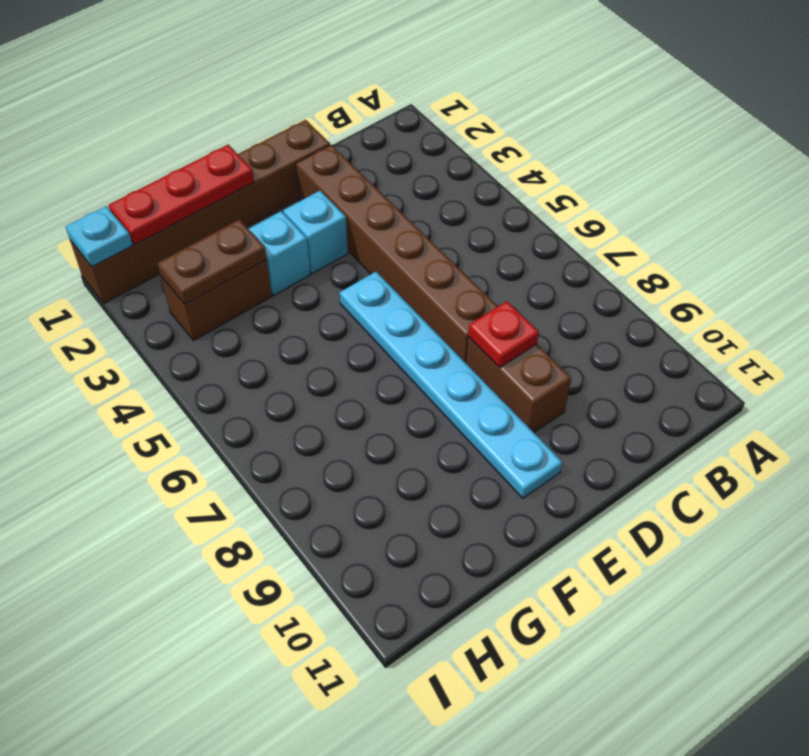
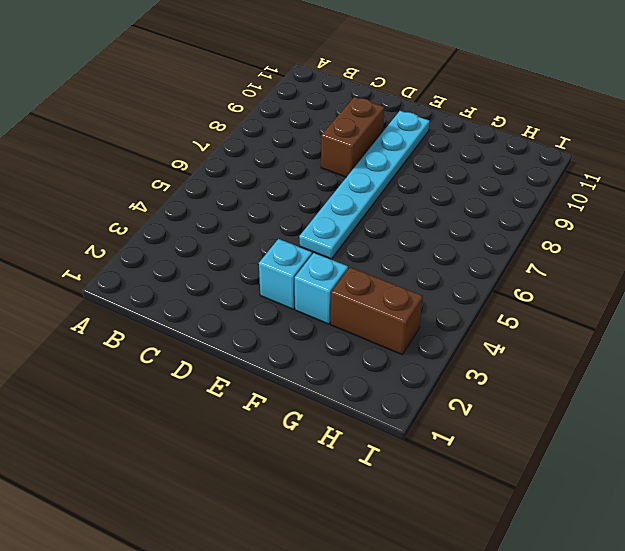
none -> brown 1x6 brick [70,120,330,303]
none -> brown 1x6 brick [296,145,498,364]

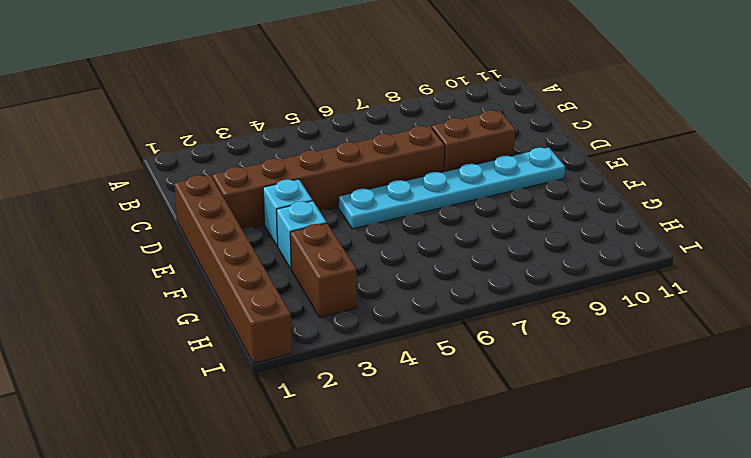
none -> red 1x1 plate [469,301,539,368]
none -> red 1x3 plate [108,145,254,244]

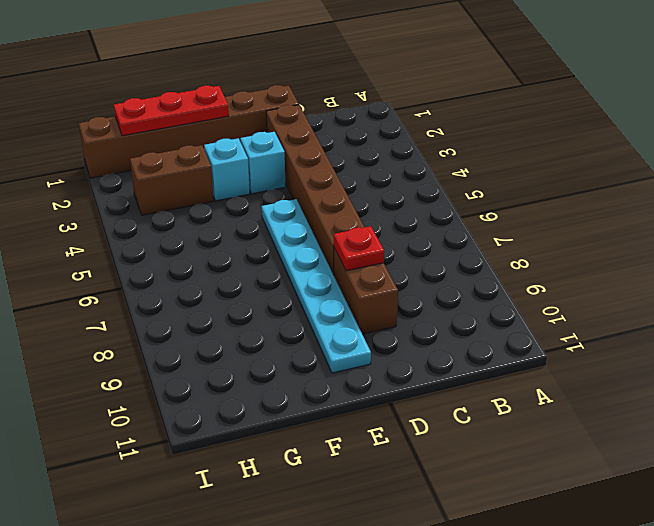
none -> brown 1x2 plate [157,219,267,304]
none -> cyan 1x1 plate [65,206,132,267]

